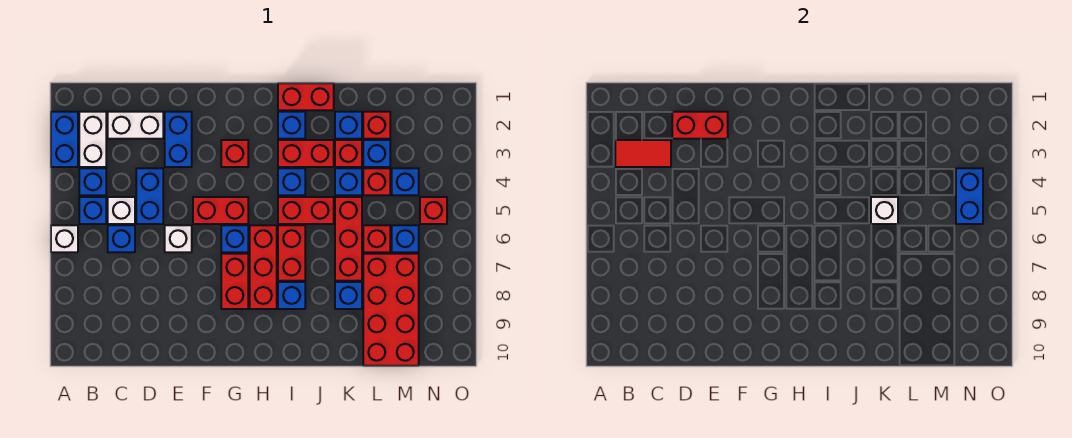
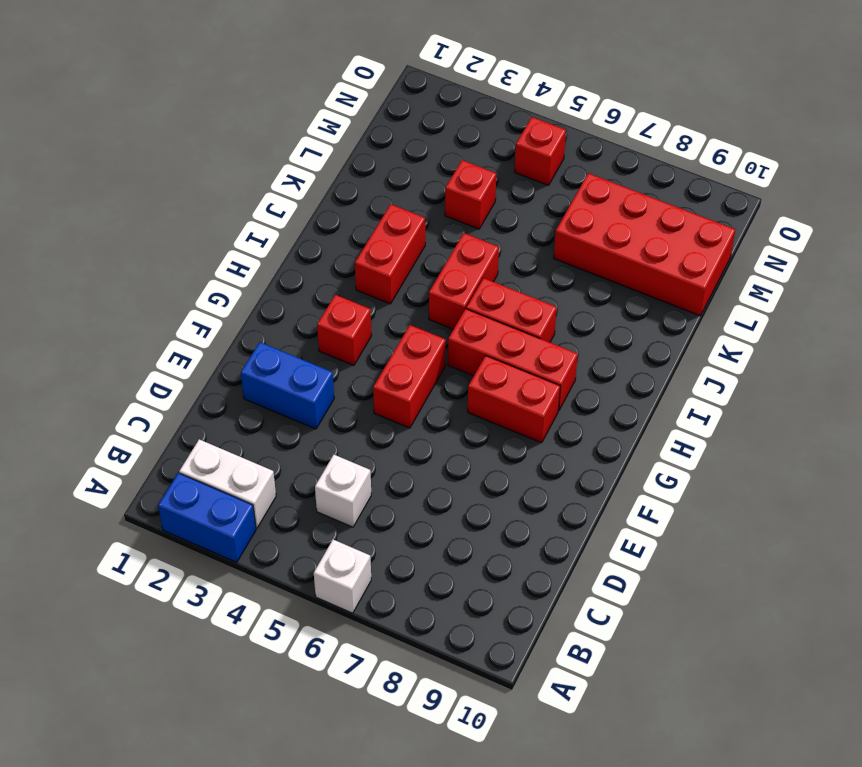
none -> blue 1x1 brick [79,168,106,195]
none -> blue 1x1 brick [79,197,106,224]
none -> white 1x2 brick [108,112,163,139]
none -> blue 1x1 brick [108,225,135,252]

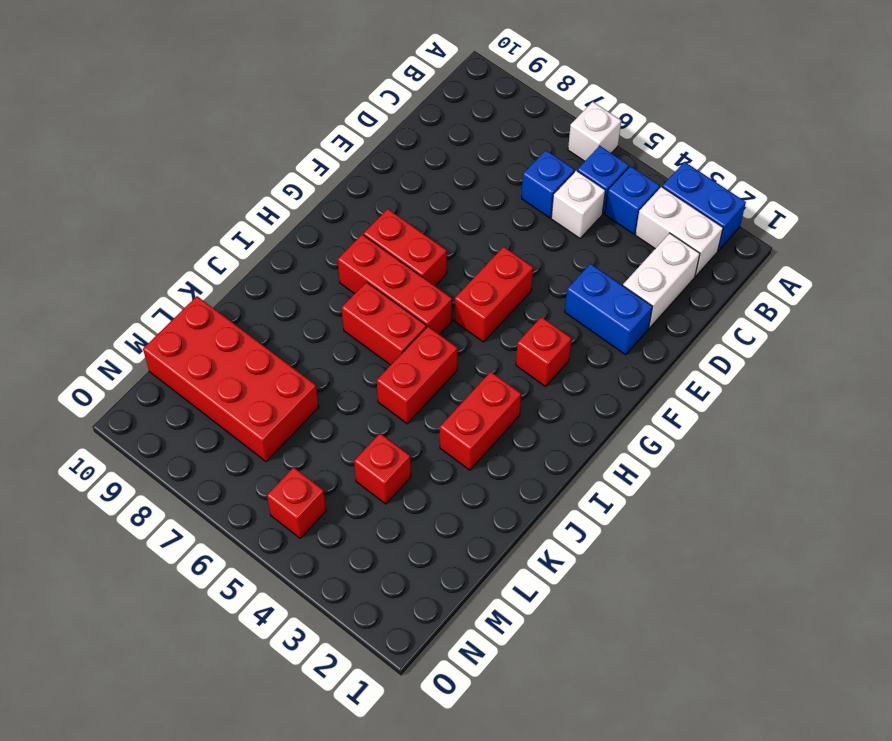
none -> blue 1x2 brick [136,168,163,224]
none -> white 1x1 brick [165,225,192,252]
none -> blue 1x1 brick [221,225,248,252]
none -> red 1x2 brick [278,83,334,110]

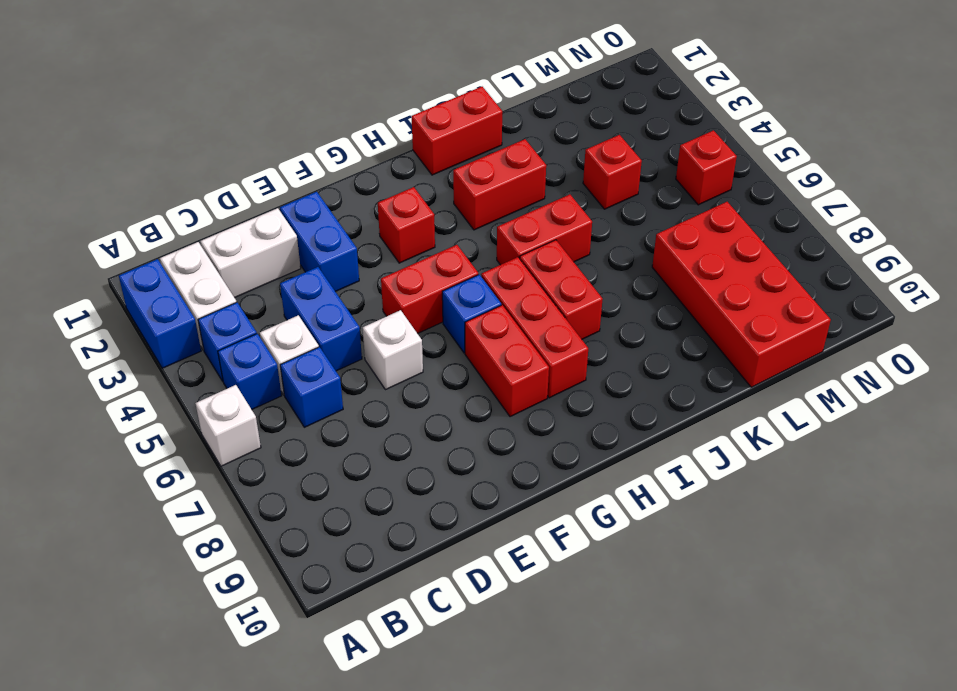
none -> blue 1x1 brick [278,112,305,139]
none -> blue 1x1 brick [278,168,305,195]
none -> blue 1x1 brick [278,282,305,309]
none -> blue 1x1 brick [335,112,362,139]

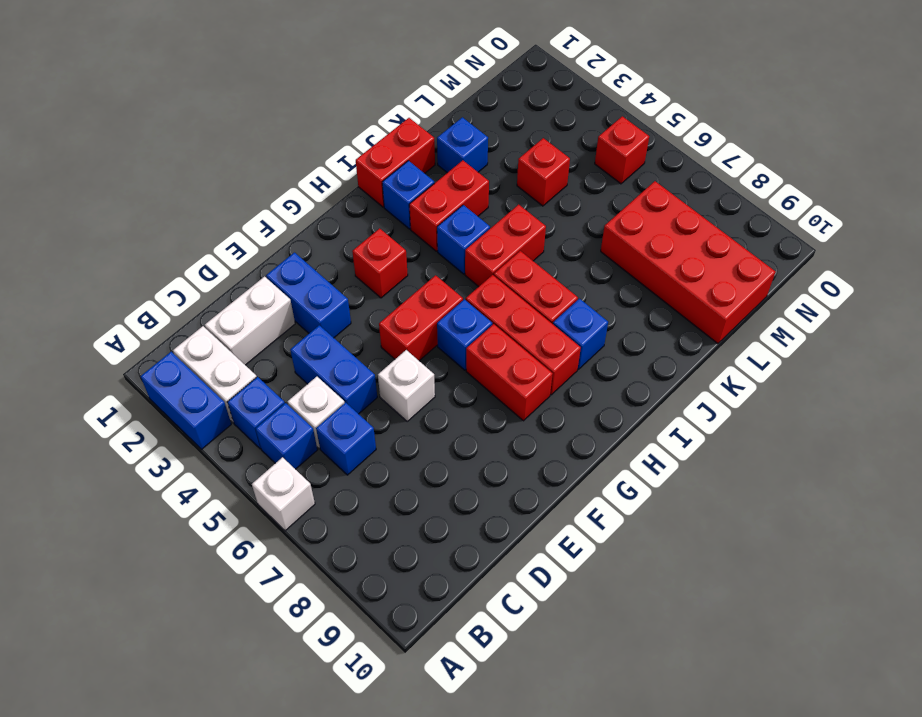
none -> red 1x1 brick [335,140,362,167]
none -> blue 1x1 brick [335,168,362,195]
none -> red 1x3 brick [335,197,362,281]
none -> blue 1x1 brick [335,282,362,309]

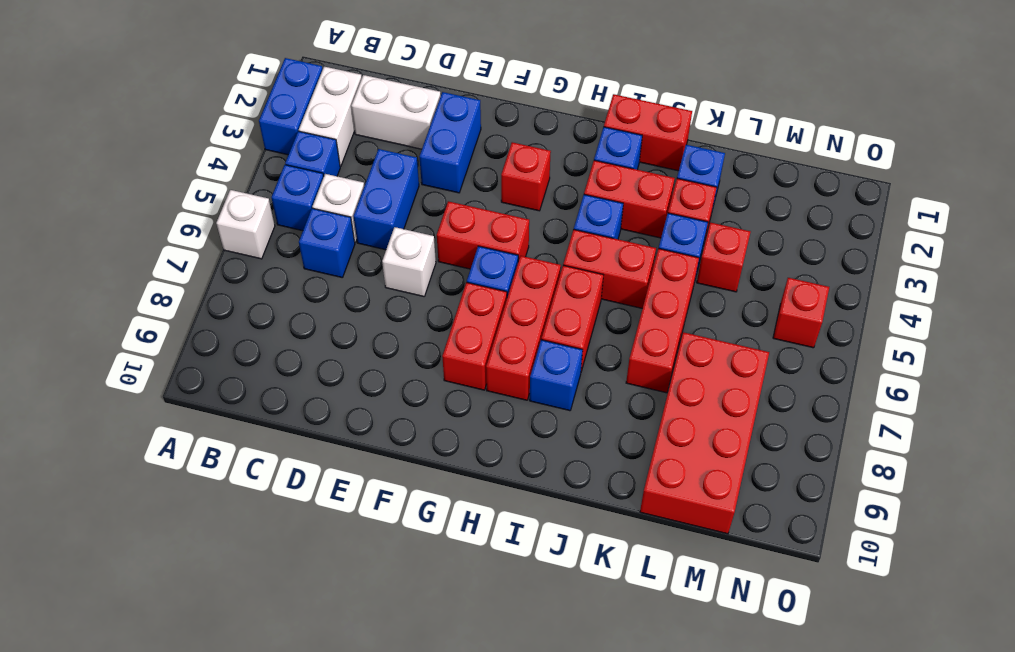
none -> blue 1x1 brick [335,282,362,309]
none -> red 1x1 brick [363,112,390,139]
none -> blue 1x1 brick [363,140,390,167]
none -> red 1x1 brick [363,225,390,252]

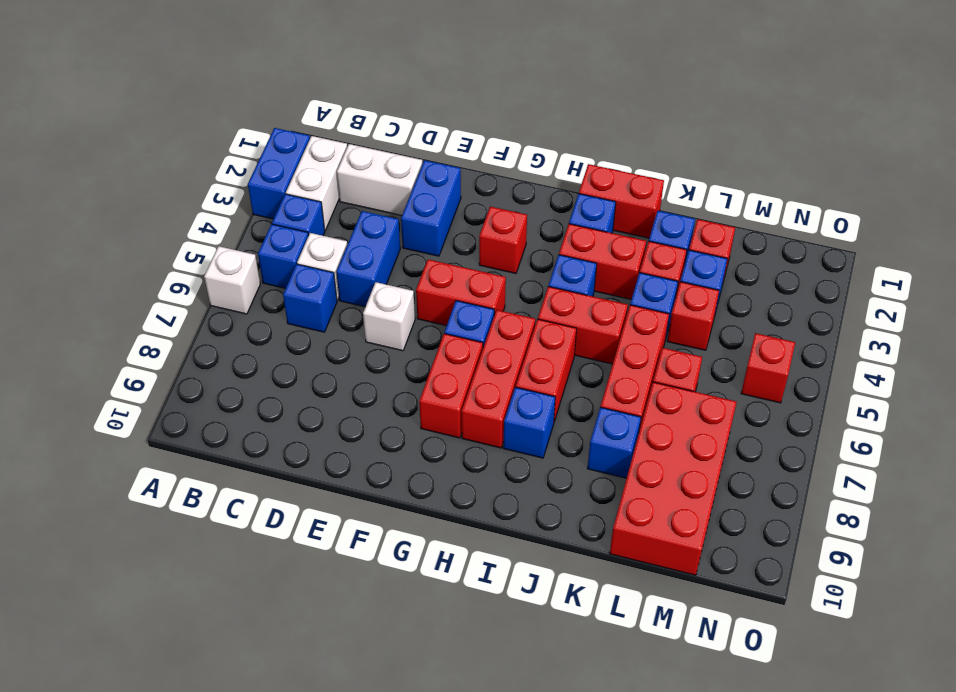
none -> blue 1x1 brick [392,168,419,195]
none -> blue 1x1 brick [392,225,419,252]
none -> red 1x2 tile [615,140,671,167]
none -> red 1x2 brick [672,112,728,139]

